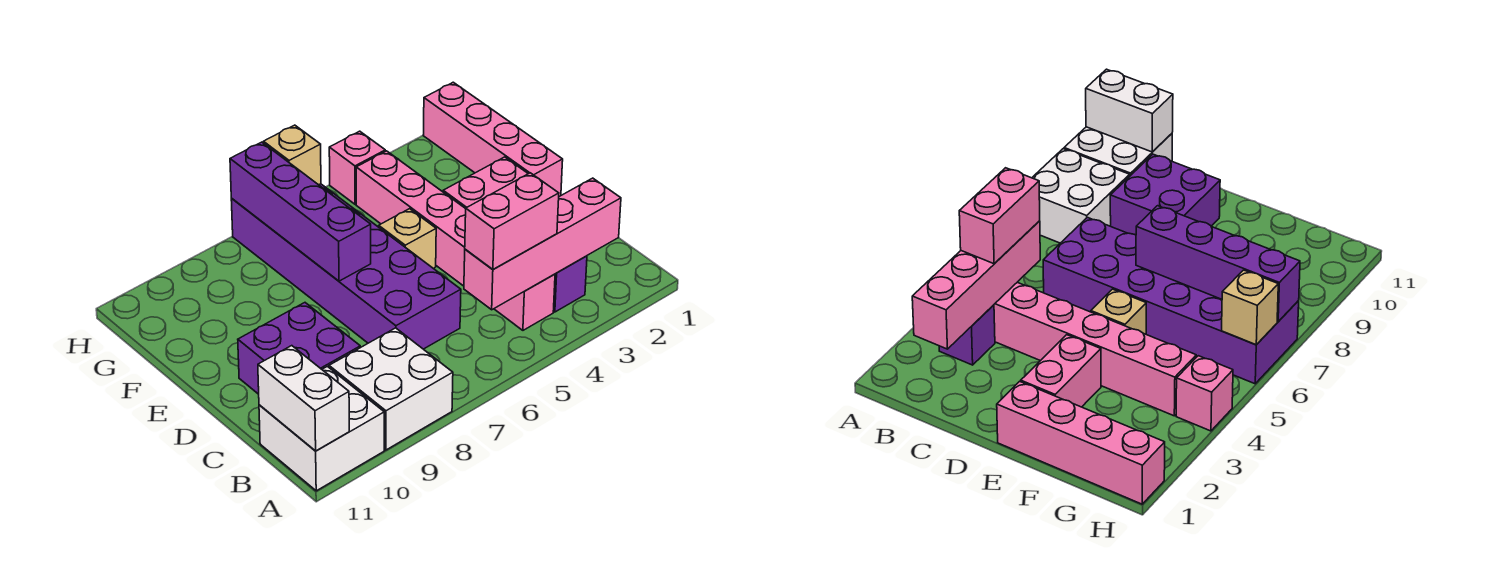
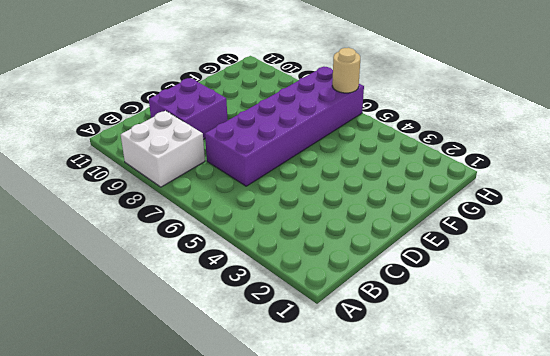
tan 1x1 round brick [332,48,360,93] -> tan 1x1 brick [263,125,321,185]
none -> white 2x2 brick [259,366,384,491]
none -> purple 1x1 brick [553,256,587,312]
none -> pink 1x6 brick [356,151,555,330]

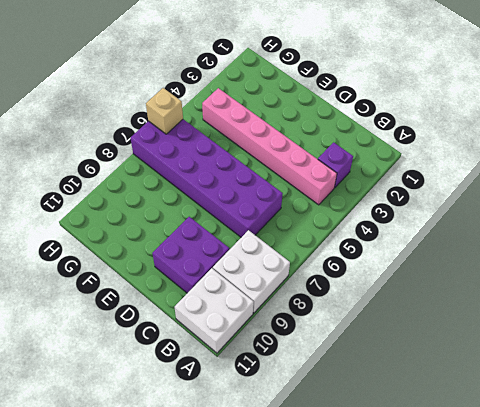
none -> pink 1x4 brick [423,82,563,197]
none -> pink 1x2 brick [443,157,528,209]
none -> tan 1x1 brick [379,209,436,268]

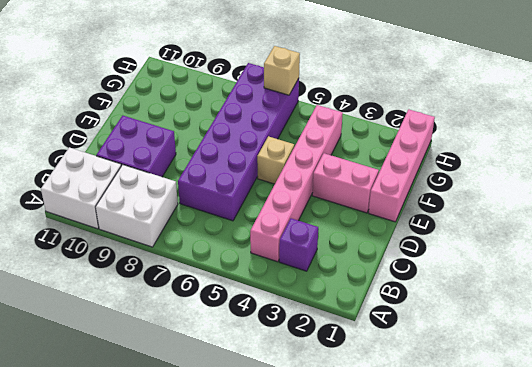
none -> pink 1x1 brick [329,131,385,204]
none -> white 1x2 brick [258,346,349,451]
none -> pink 1x4 brick [464,178,621,310]

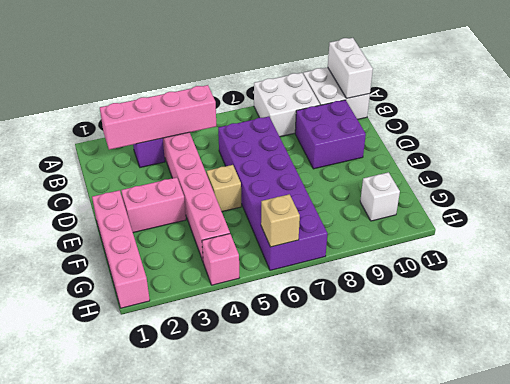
white 1x1 brick [360,172,400,221] -> none
none -> purple 1x4 brick [230,142,371,281]
none -> pink 1x2 brick [465,173,559,269]

